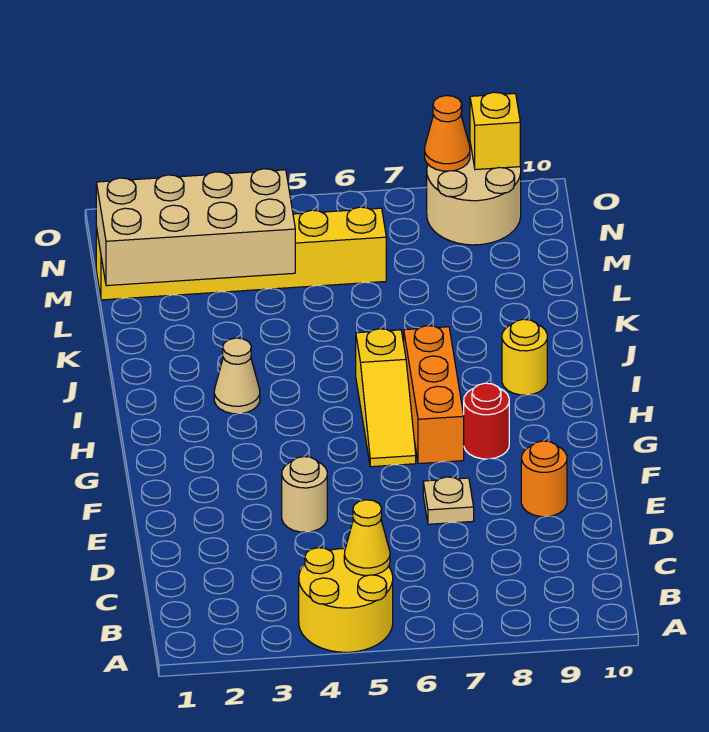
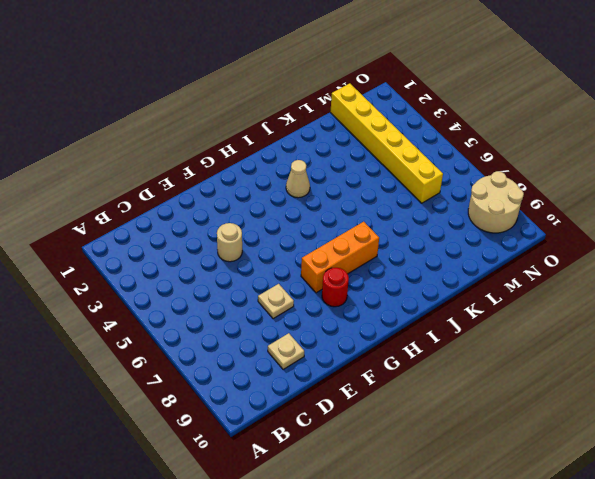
tan 1x1 plate [268,333,304,369] -> none
none -> yellow 2x2 round brick [299,548,393,652]
none -> orange 1x1 round brick [521,441,567,517]
none -> yellow 1x3 slope [356,329,416,467]

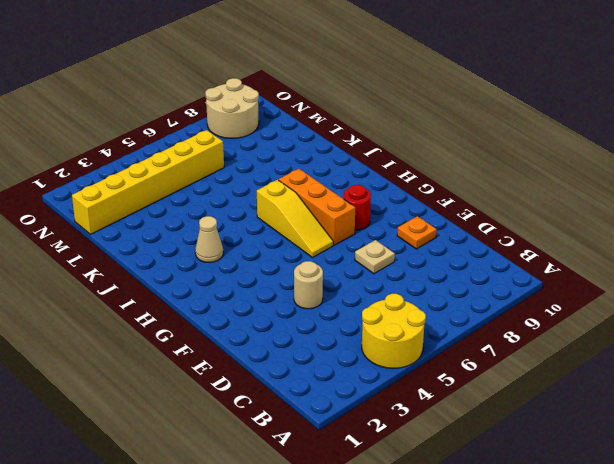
orange 1x1 plate [397,216,437,249] -> orange 1x1 round brick [521,441,567,517]
none -> yellow 1x1 round brick [502,319,547,395]
none -> yellow 1x1 cone [344,500,390,575]
none -> tan 2x4 brick [96,169,295,286]

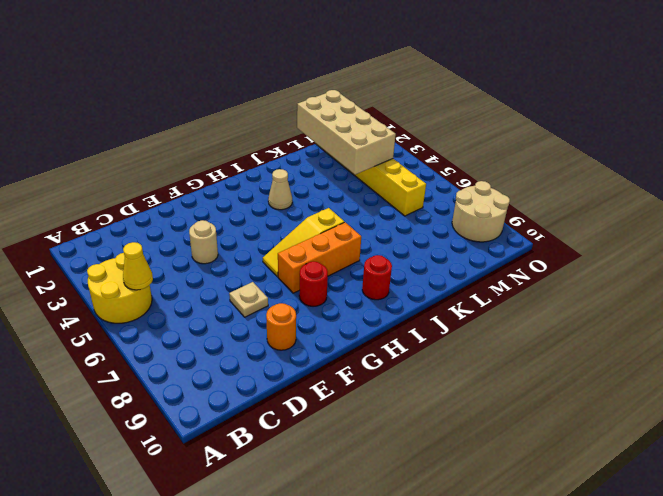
red 1x1 round brick [362,255,392,300] -> yellow 1x1 round brick [502,319,547,395]
none -> orange 1x1 cone [425,96,470,171]
none -> yellow 1x1 brick [470,92,520,170]

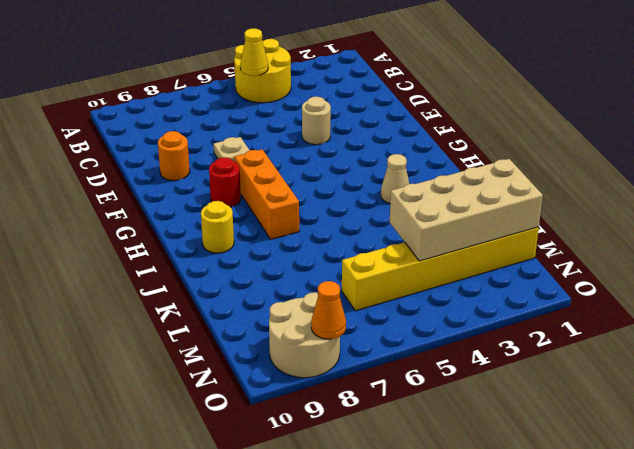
none -> yellow 1x3 slope [356,329,416,467]
none -> yellow 1x1 brick [470,92,520,170]

